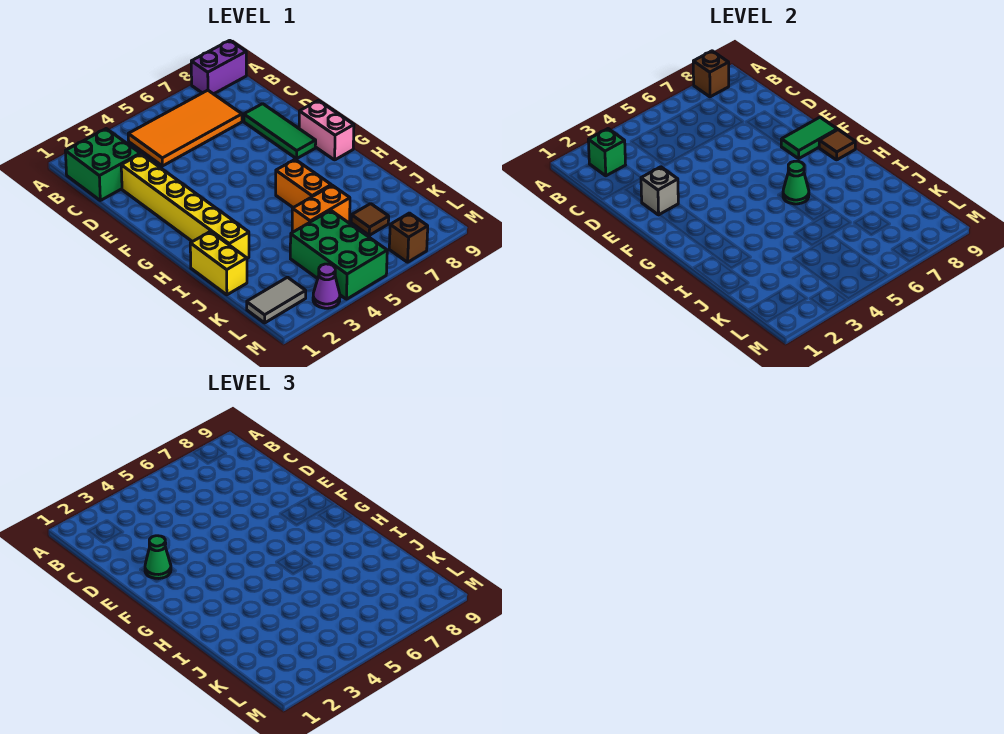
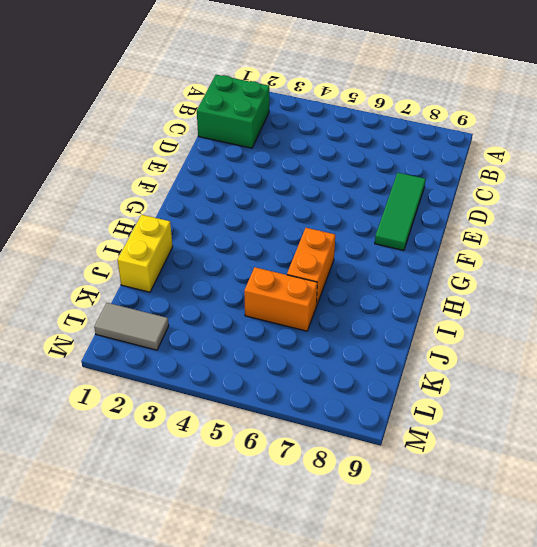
none -> purple 1x2 brick [191,40,246,94]
none -> orange 2x4 tile [128,90,242,166]
none -> yellow 1x6 brick [121,154,249,258]

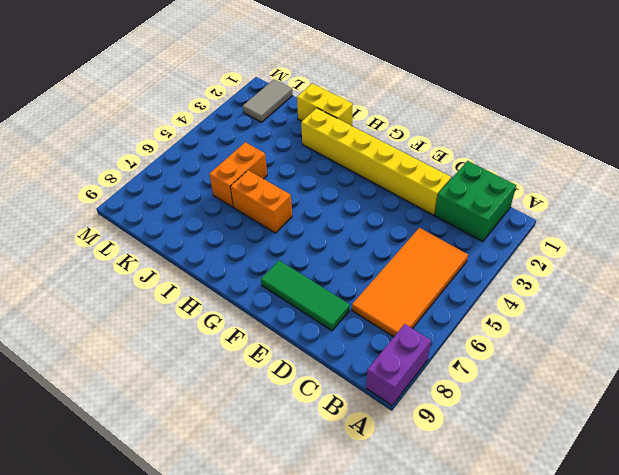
none -> pink 1x2 brick [299,101,354,160]
none -> green 2x3 brick [290,210,387,299]
none -> brown 1x1 tile [351,204,389,235]

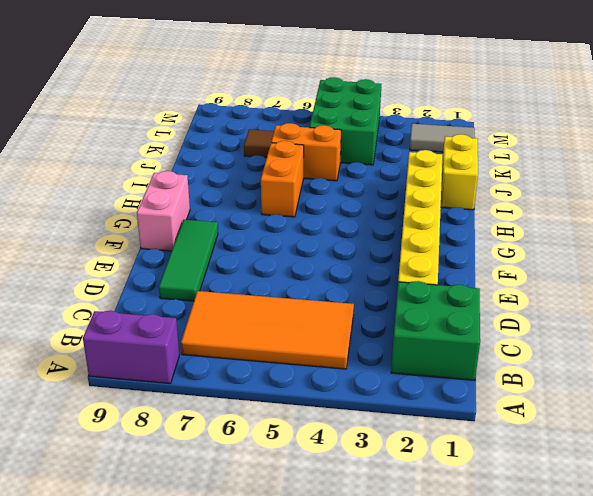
none -> purple 1x1 cone [313,264,340,308]
none -> brown 1x1 brick [389,213,428,262]
none -> brown 1x1 brick [693,51,729,97]

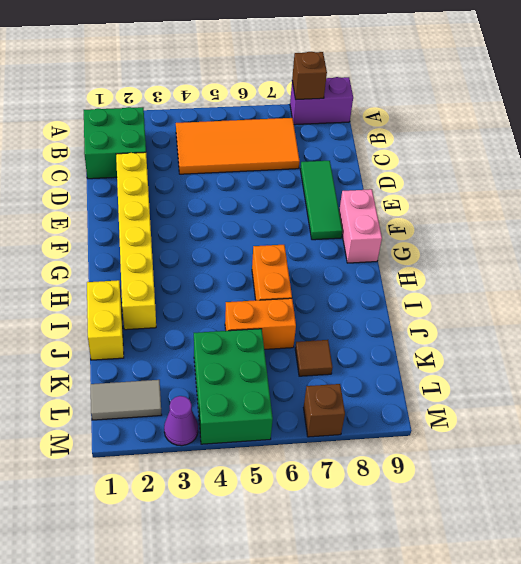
none -> green 1x1 brick [588,129,625,176]
none -> grey 1x1 brick [641,167,678,215]
none -> green 1x2 tile [781,117,837,159]

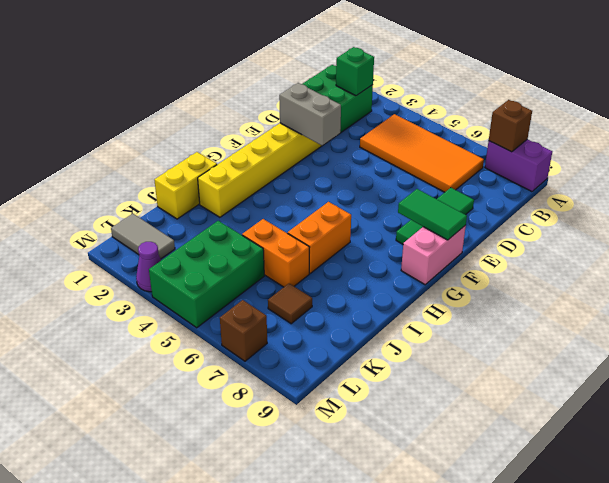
grey 1x2 brick [279,83,341,146] -> grey 1x1 brick [641,167,678,215]
none -> brown 1x1 tile [819,130,855,160]
none -> green 1x1 cone [783,161,809,204]
none -> green 1x1 cone [145,536,171,578]

